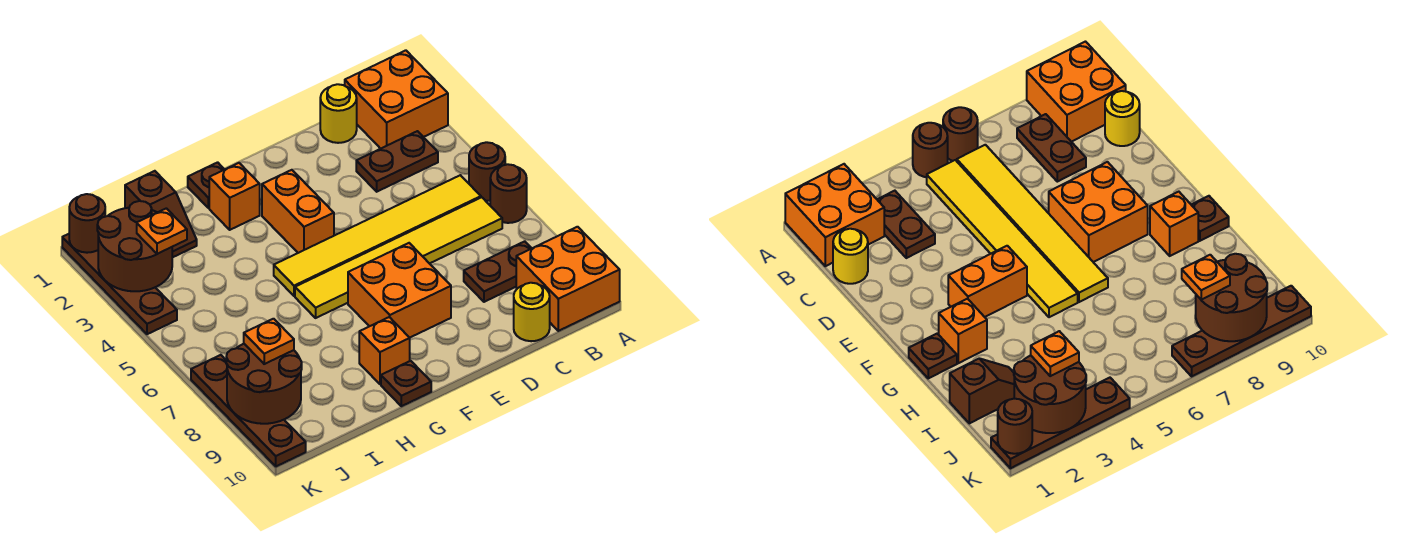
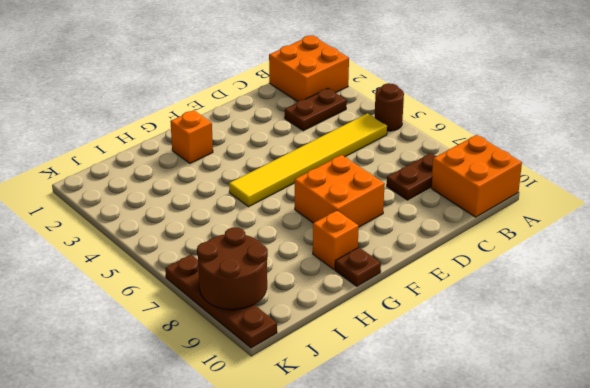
none -> brown 1x1 round brick [490,164,527,223]
none -> yellow 1x6 tile [295,197,502,318]
none -> yellow 1x1 round brick [320,84,357,143]

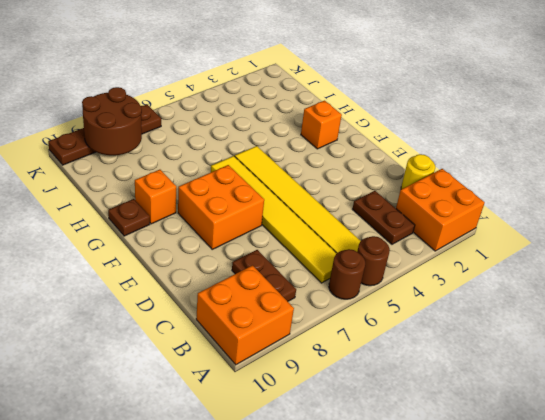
none -> yellow 1x1 round brick [514,283,550,341]
none -> orange 1x2 brick [262,170,334,253]
none -> brown 1x1 plate [188,162,225,208]

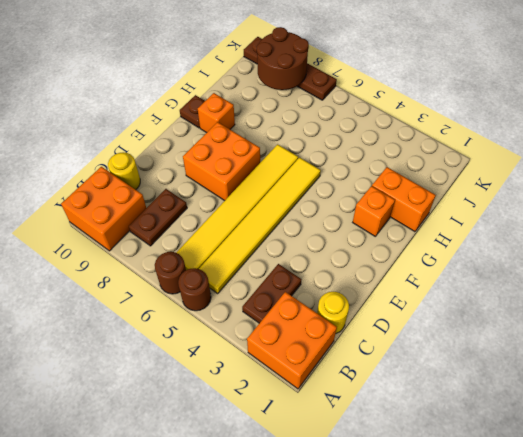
orange 1x2 brick [372,167,436,232] -> orange 1x2 brick moved to [262,170,334,253]
none -> brown 1x1 plate [188,162,225,208]
none -> brown 1x2 slope [125,171,197,258]
none -> brown 1x4 plate [62,234,177,334]

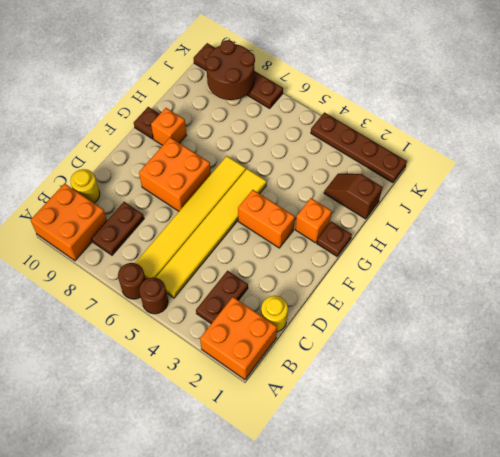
none -> brown 2x2 round brick [97,201,172,291]
none -> brown 1x1 round brick [69,194,105,253]
none -> orange 1x1 plate [137,208,187,254]

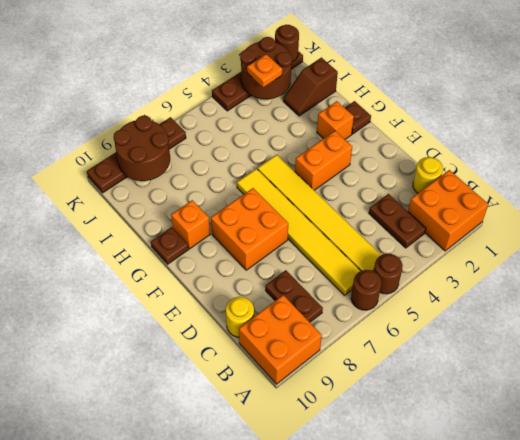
none -> orange 1x1 plate [244,319,294,364]

